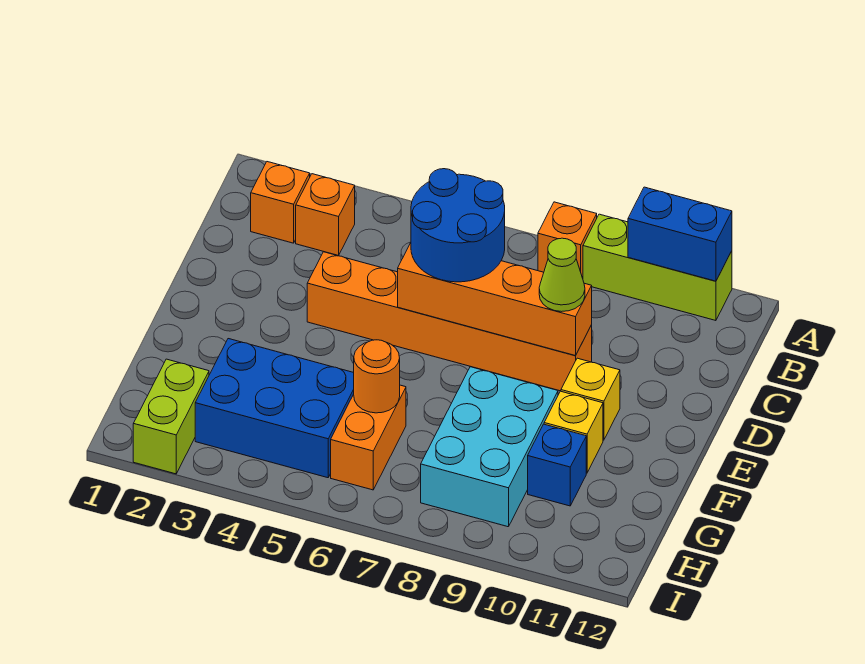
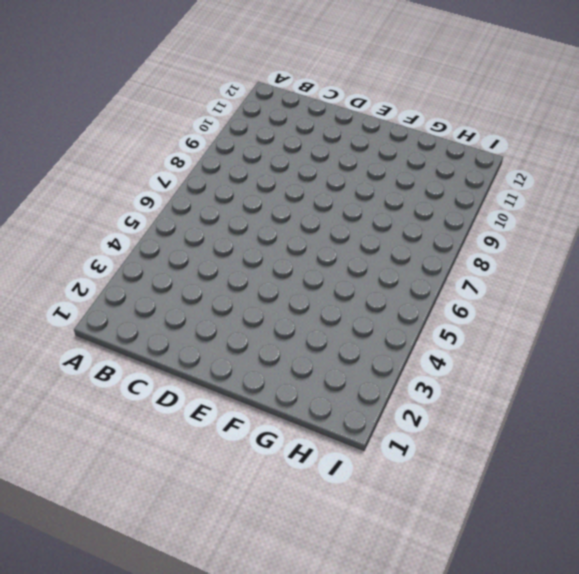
none -> orange 1x1 brick [538,202,597,278]
none -> lime 1x3 brick [583,214,732,321]
none -> orange 1x1 brick [251,162,310,243]

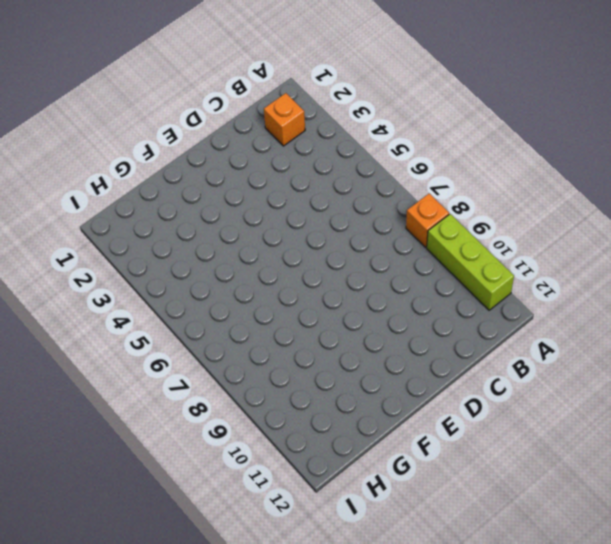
none -> orange 1x1 brick [296,174,355,255]
none -> orange 1x6 brick [307,252,592,391]
none -> yellow 1x1 brick [561,358,620,440]

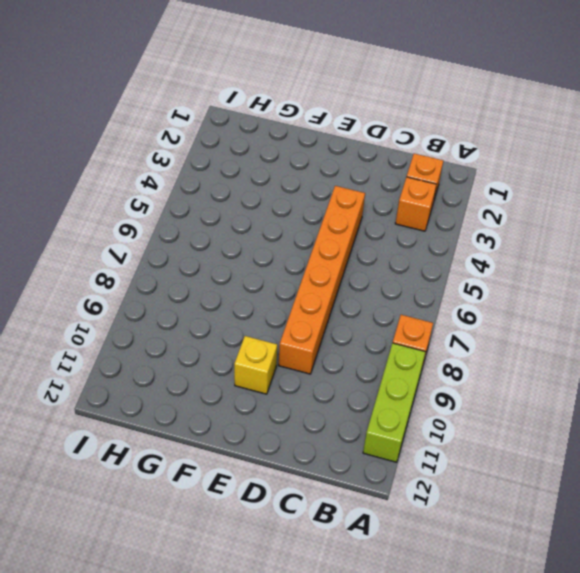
none -> cyan 2x3 brick [421,367,558,527]
none -> yellow 1x1 brick [544,391,603,473]
none -> blue 2x3 brick [195,339,354,478]

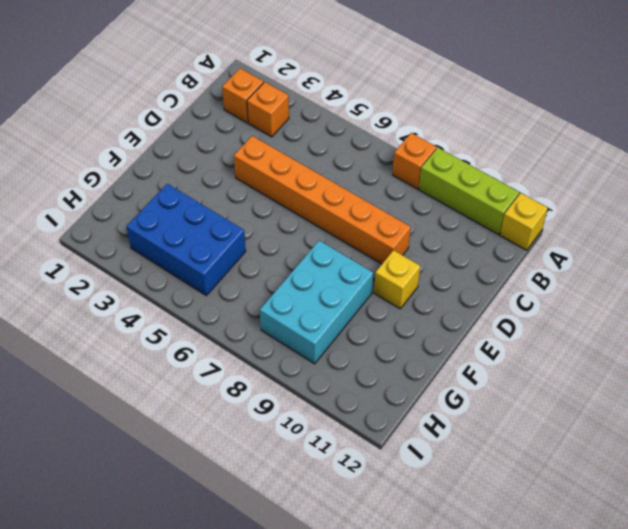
yellow 1x1 brick [500,193,548,250] -> yellow 1x1 brick moved to [544,391,603,473]
none -> orange 1x2 brick [331,385,406,490]
none -> blue 1x1 brick [528,424,586,506]
none -> lime 1x2 brick [133,359,209,474]

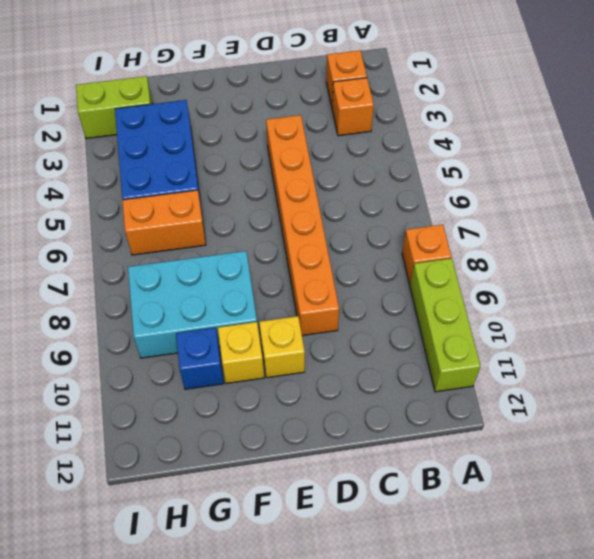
none -> blue 1x2 brick [628,187,732,281]
none -> orange 1x4 brick [398,243,592,356]
none -> orange 1x1 round brick [354,340,400,413]

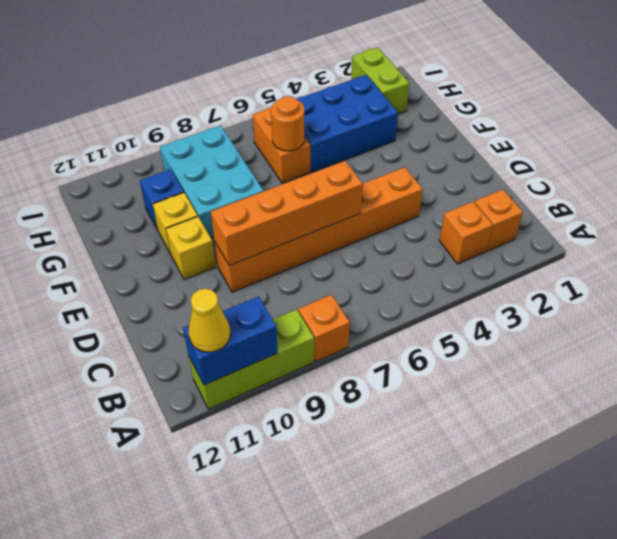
yellow 1x1 cone [188,289,230,352] -> none
none -> blue 2x2 round brick [411,169,505,282]
none -> lime 1x1 cone [539,238,585,312]

